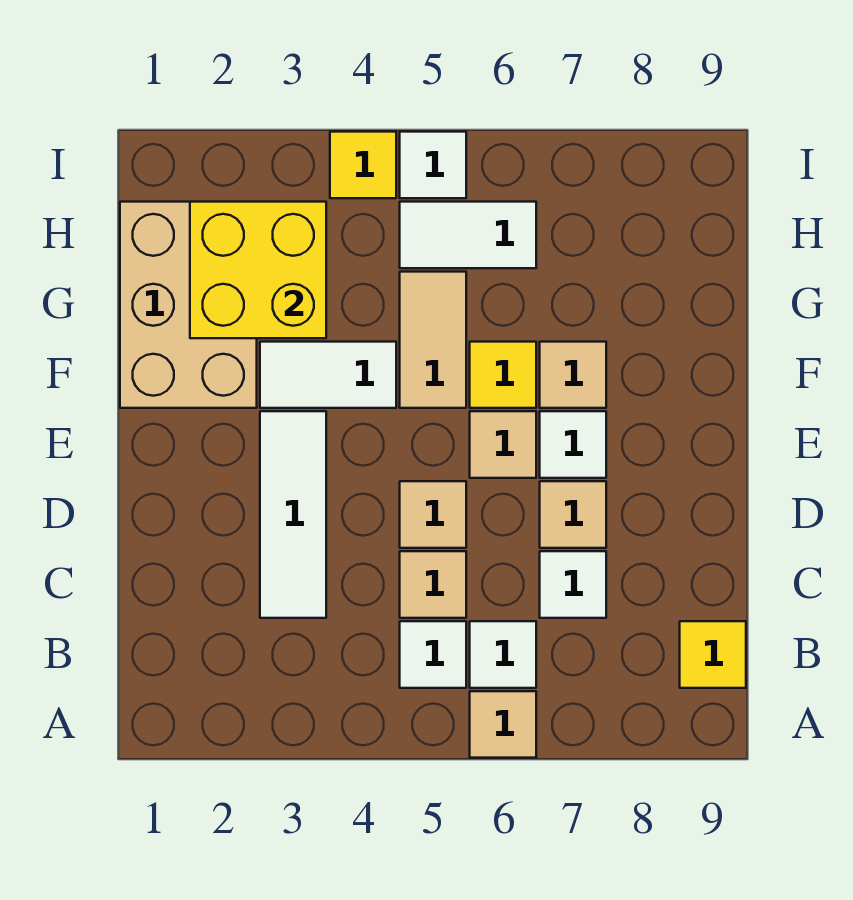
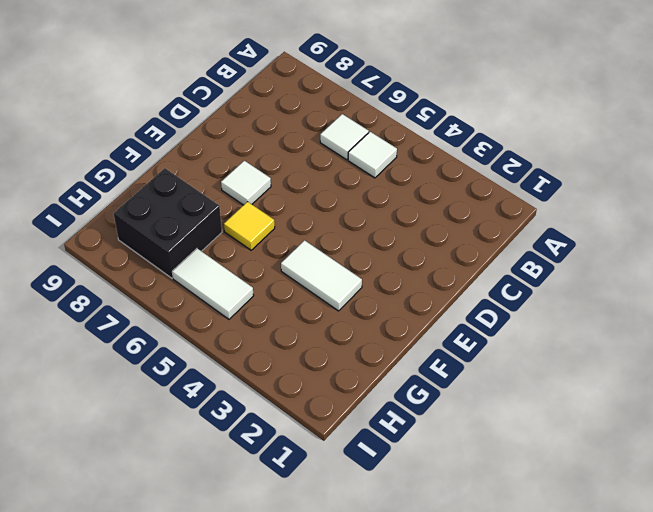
black 2x2 brick [114,168,222,278] -> none
none -> tan 1x1 tile [470,691,536,758]
none -> yellow 1x1 tile [680,621,746,688]
none -> white 1x3 tile [260,411,326,618]

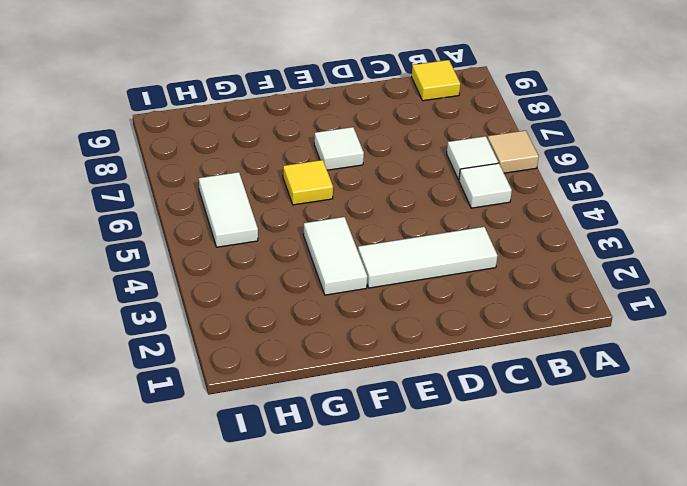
none -> tan 1x1 tile [400,551,466,618]
none -> white 1x1 tile [540,551,606,618]
none -> tan 1x1 tile [400,481,466,548]

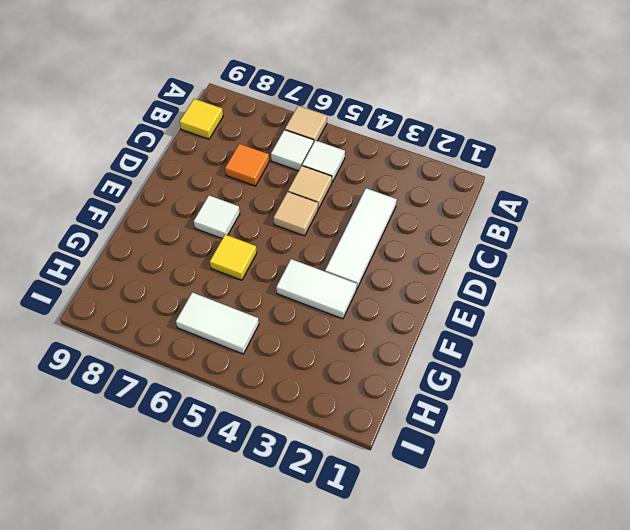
orange 1x1 tile [225,144,269,186] -> white 1x1 tile [540,551,606,618]
none -> tan 1x1 tile [540,481,606,548]
none -> tan 1x1 tile [470,411,536,478]
none -> tan 2x3 brick [120,202,257,408]

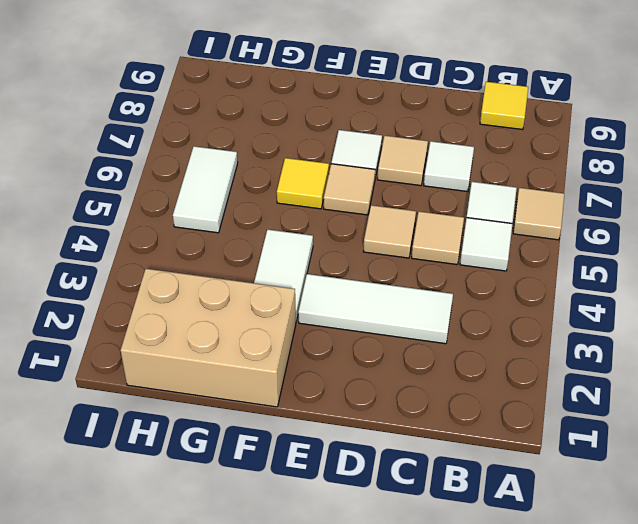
none -> tan 1x2 tile [400,272,466,408]
none -> tan 1x1 tile [540,342,606,408]
none -> yellow 1x1 tile [330,132,396,198]

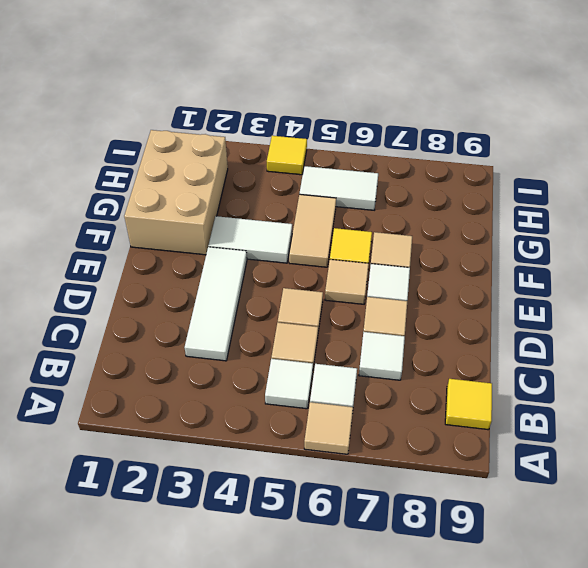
none -> white 1x1 tile [400,132,466,198]
none -> yellow 2x2 brick [190,202,326,338]

